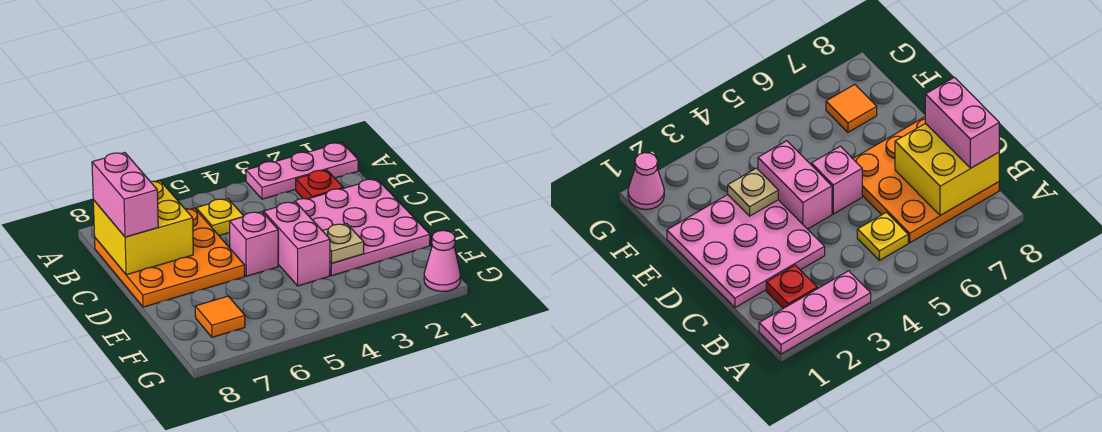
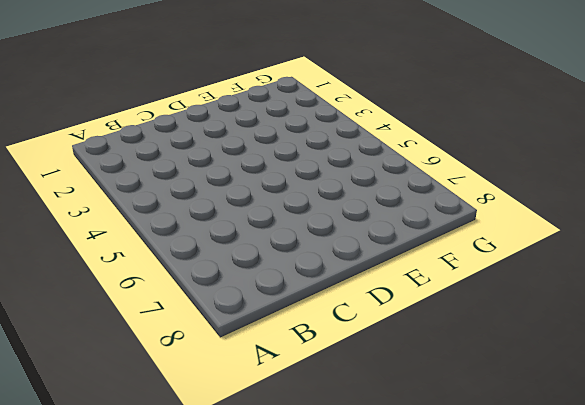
none -> pink 1x3 plate [246,143,358,199]
none -> red 1x1 plate [296,170,343,199]
none -> yellow 1x1 plate [196,199,244,236]

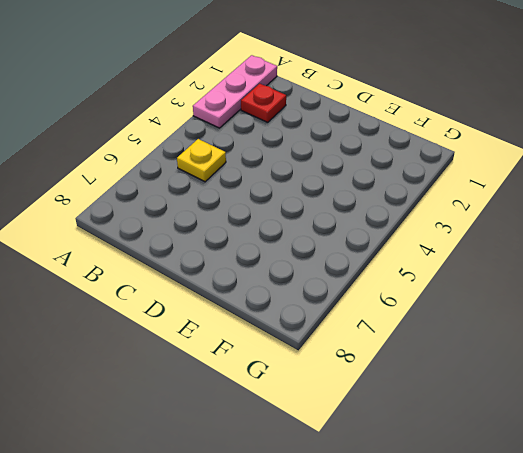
none -> orange 3x3 plate [95,208,245,307]
none -> pink 3x3 plate [295,179,430,276]
none -> pink 1x2 brick [264,202,330,286]

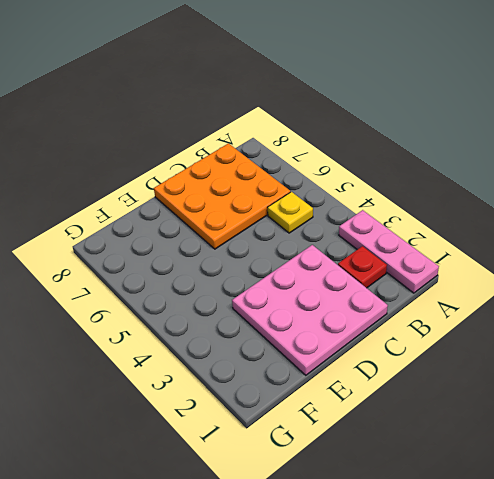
none -> pink 1x2 brick [264,202,330,286]
none -> pink 1x1 brick [230,212,278,276]
none -> orange 1x1 tile [195,296,245,337]

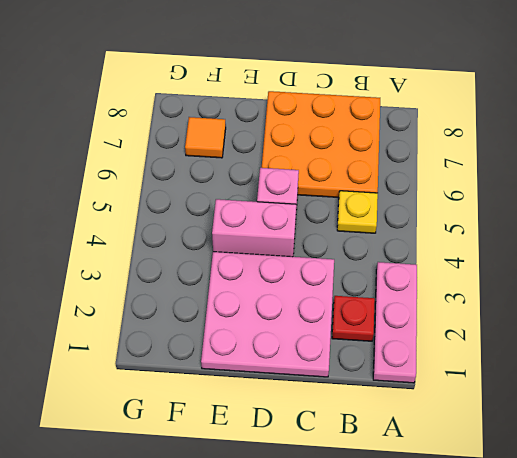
none -> pink 1x1 cone [424,230,460,291]
none -> yellow 2x2 brick [93,181,193,275]
none -> tan 1x1 plate [323,224,364,263]

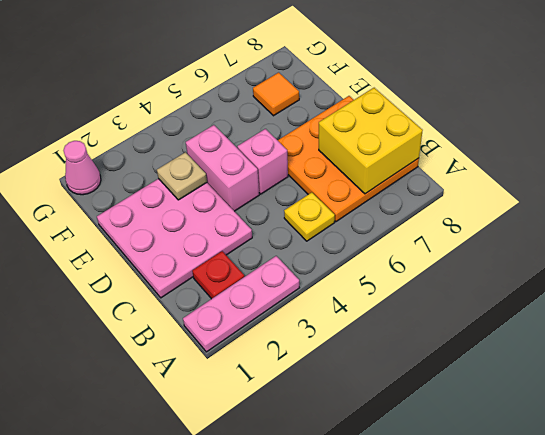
none -> pink 1x2 brick [92,153,158,237]

